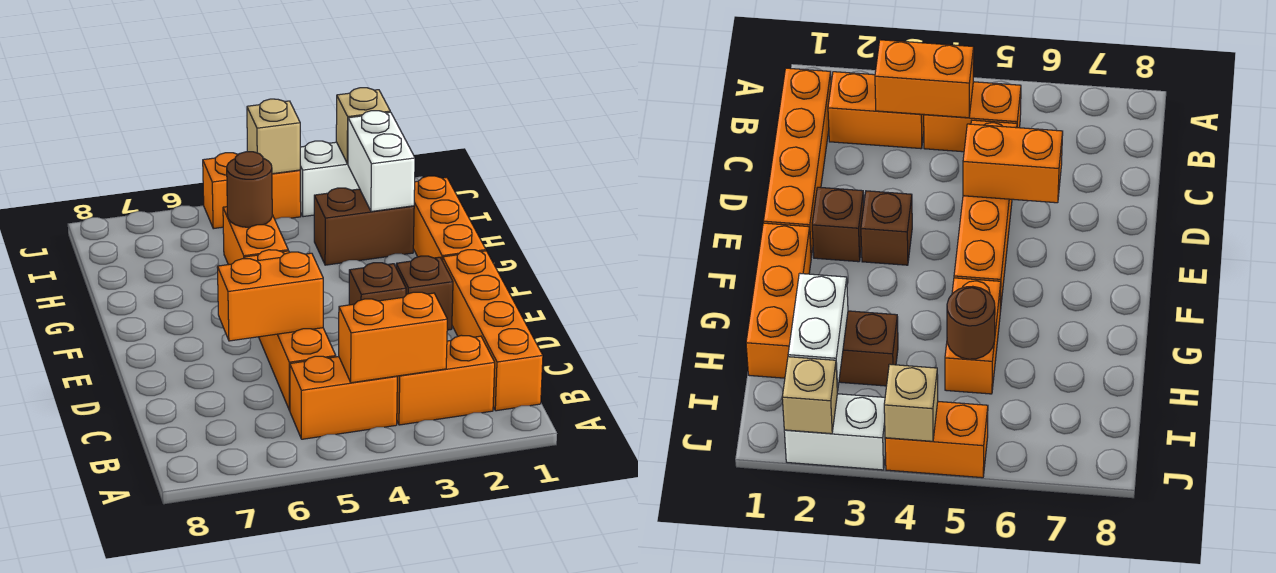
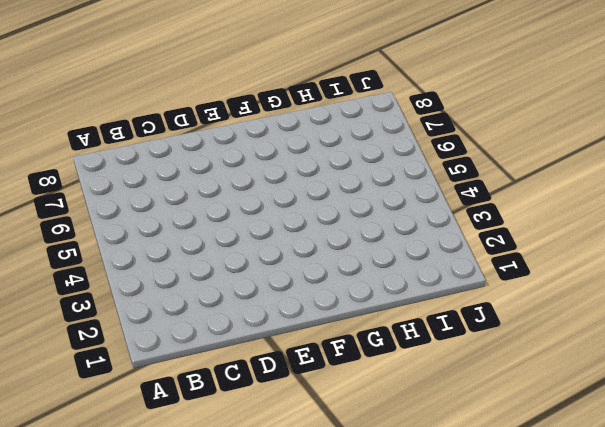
none -> orange 1x4 brick [443,250,543,411]
none -> orange 1x2 brick [397,335,495,425]
none -> orange 1x2 brick [290,356,397,439]

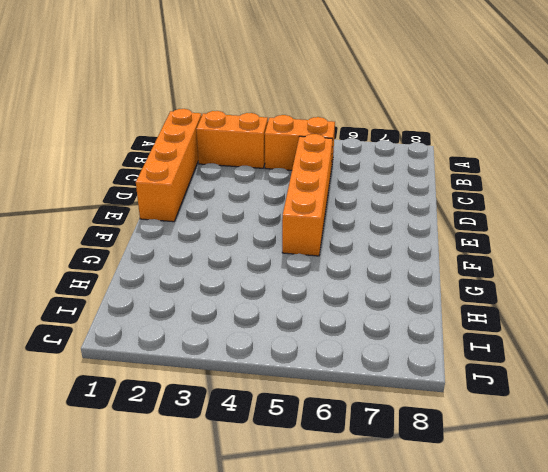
none -> brown 1x1 brick [396,256,453,330]
none -> brown 1x1 brick [349,263,406,305]
none -> orange 1x3 brick [413,176,486,261]

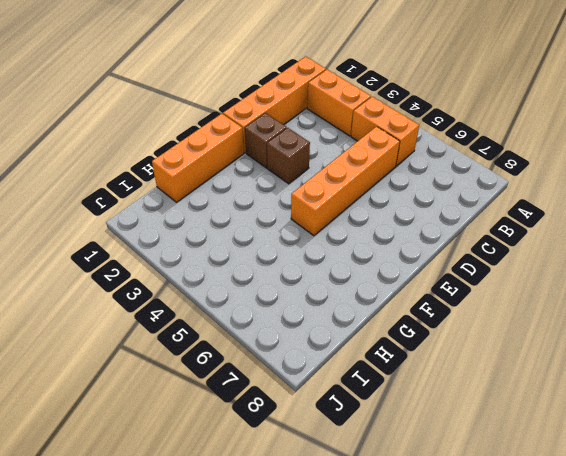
none -> orange 1x2 brick [223,207,288,265]
none -> brown 1x2 brick [314,188,414,265]
none -> white 1x2 brick [300,141,360,217]

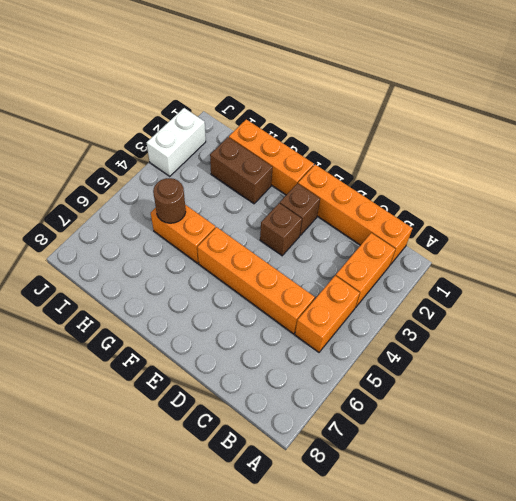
brown 1x2 brick [210,137,273,204] -> brown 1x2 brick turned to [314,188,414,265]
none -> orange 1x2 brick [203,153,301,229]
none -> orange 1x2 brick [339,292,447,383]
none -> orange 1x2 brick [217,252,323,341]

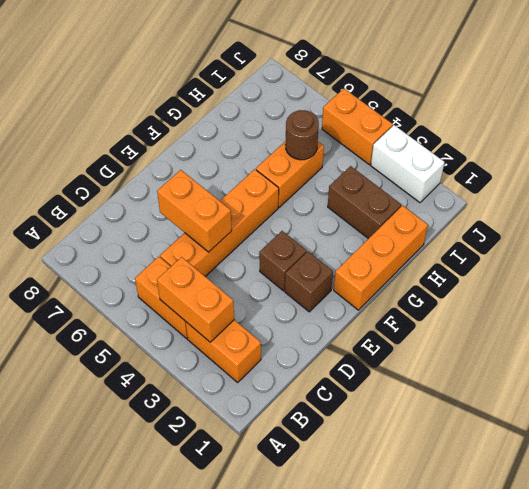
none -> orange 1x4 brick [443,250,543,411]
none -> white 1x2 brick [348,111,415,212]
none -> tan 1x1 brick [336,88,390,164]

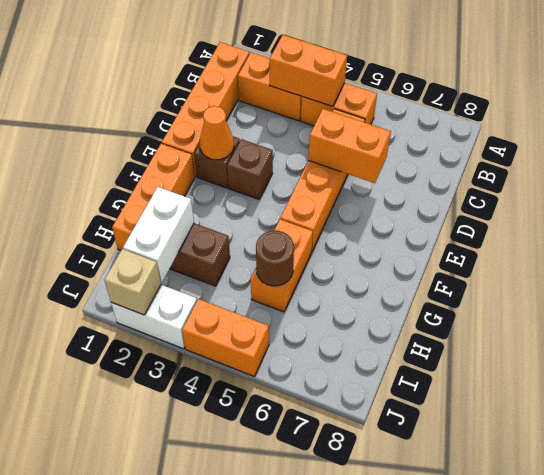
orange 1x1 cone [200,106,234,160] -> none
none -> tan 1x1 brick [247,99,300,174]

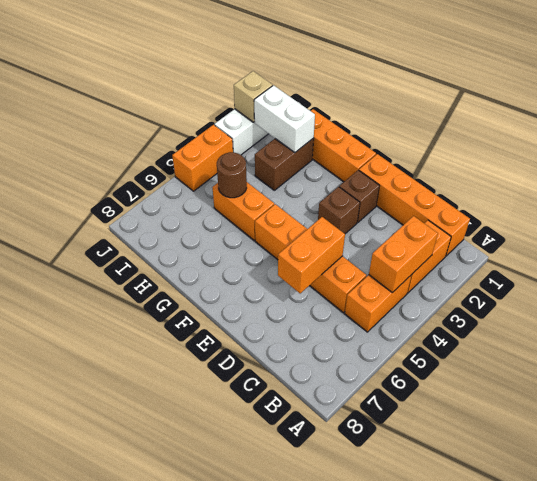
none -> tan 1x1 brick [247,99,300,174]

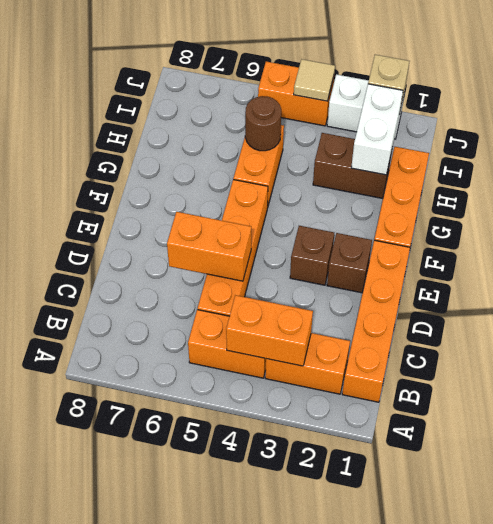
tan 1x1 tile [294,59,335,101] -> tan 1x1 brick [247,99,300,174]

